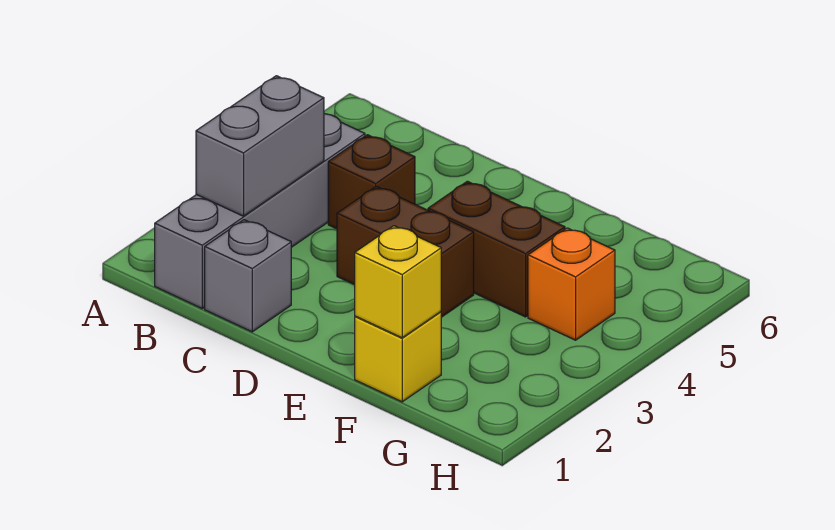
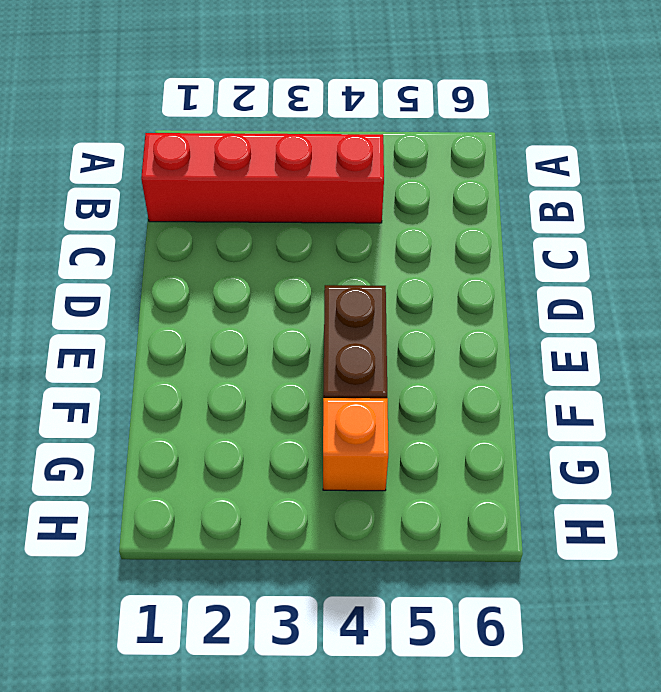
red 1x4 brick [141,133,384,223] -> grey 1x4 brick [155,114,365,308]
none -> grey 1x1 brick [205,220,291,332]
none -> brown 1x1 brick [328,135,415,229]

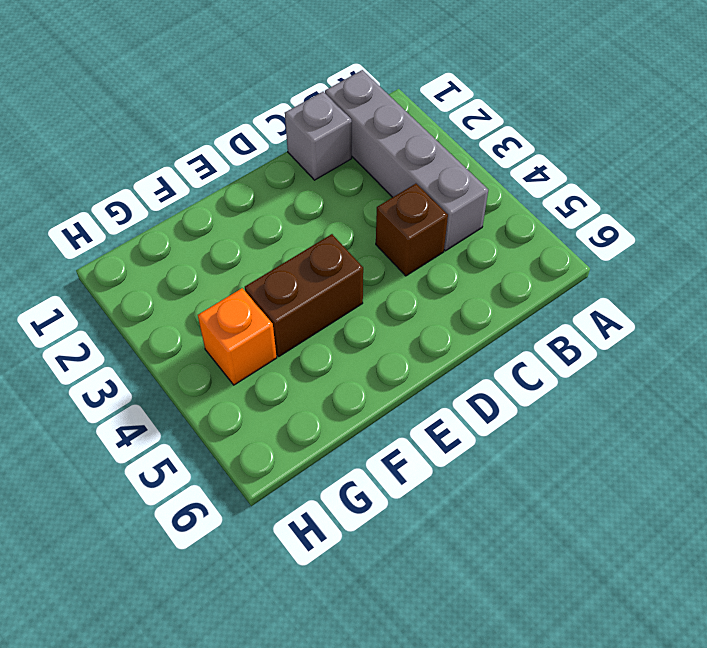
none -> brown 1x2 brick [337,186,474,317]
none -> yellow 1x1 brick [355,312,441,402]

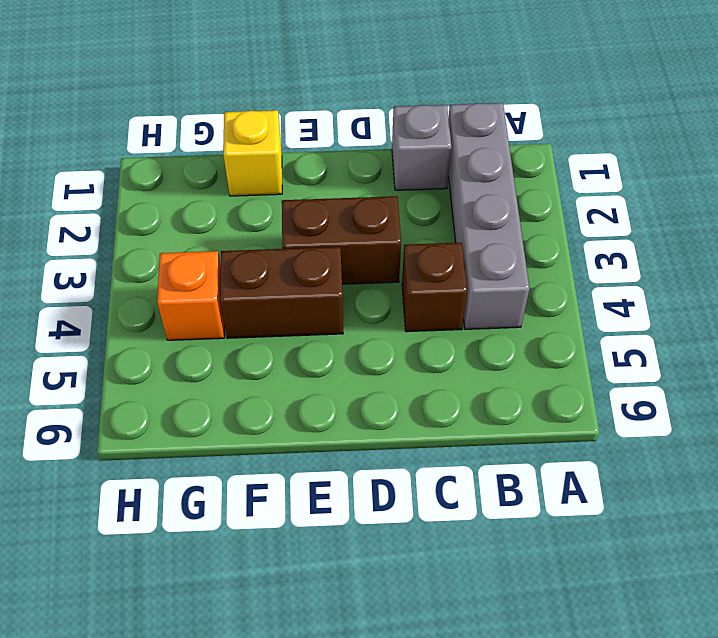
none -> grey 1x2 brick [196,76,324,216]
none -> yellow 1x1 brick [355,226,441,338]

